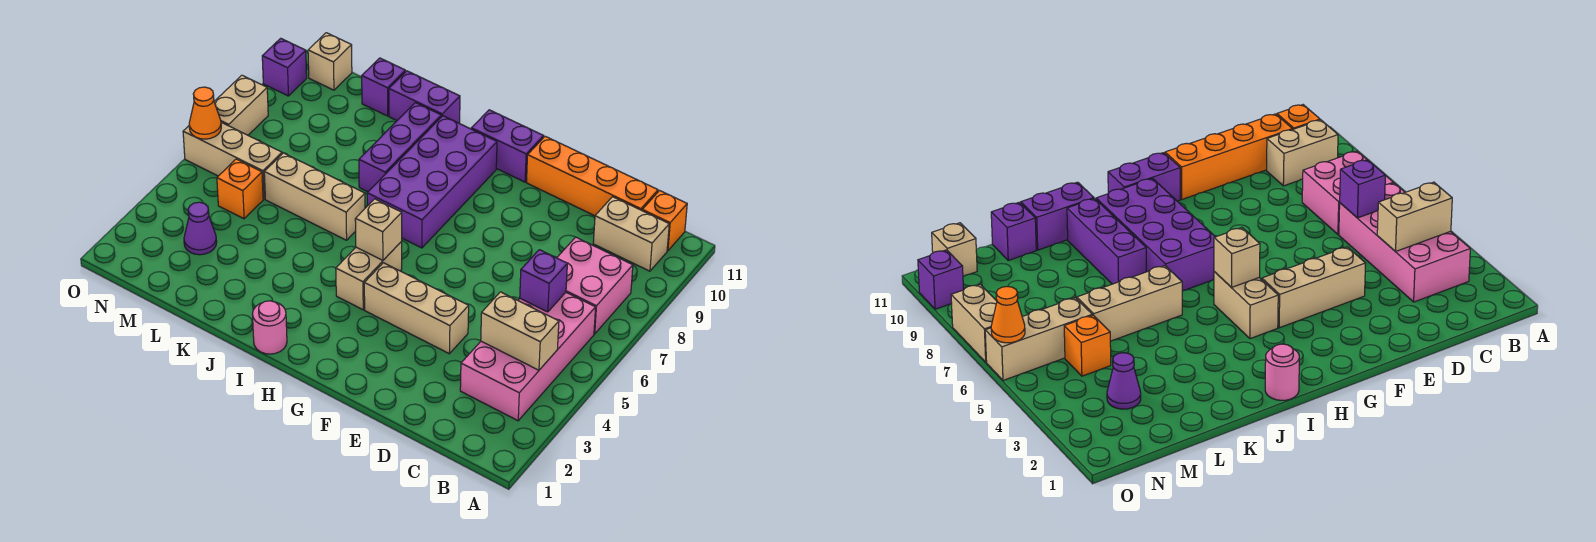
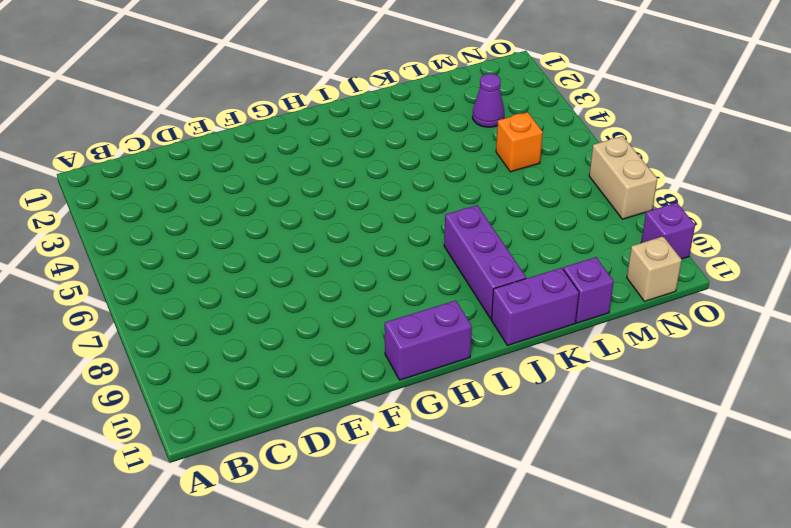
none -> pink 2x4 brick [460,293,596,421]
none -> pink 2x2 brick [557,237,633,334]
none -> tan 1x2 brick [593,197,669,271]

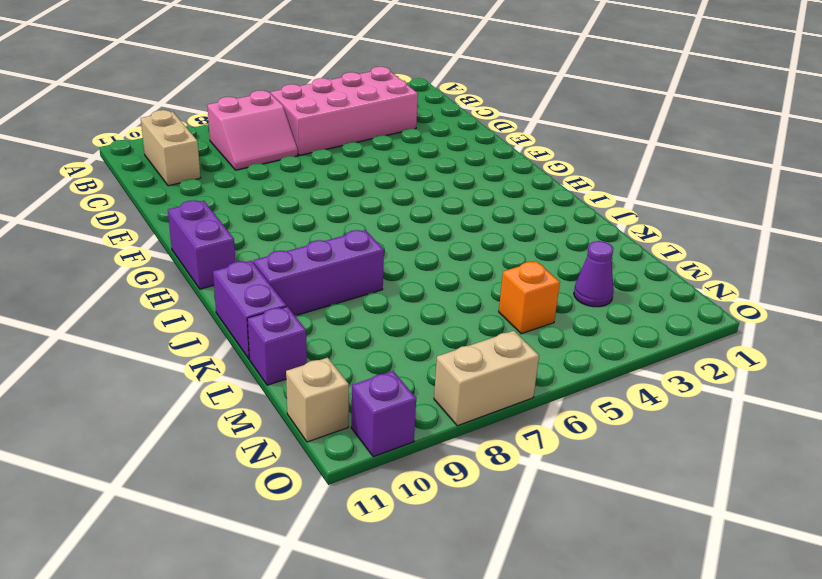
pink 2x2 slope [207,90,298,170] -> pink 2x2 brick [557,237,633,334]
none -> orange 1x1 brick [642,191,687,251]
none -> orange 1x4 brick [526,136,658,216]
none -> tan 1x3 brick [364,263,469,354]

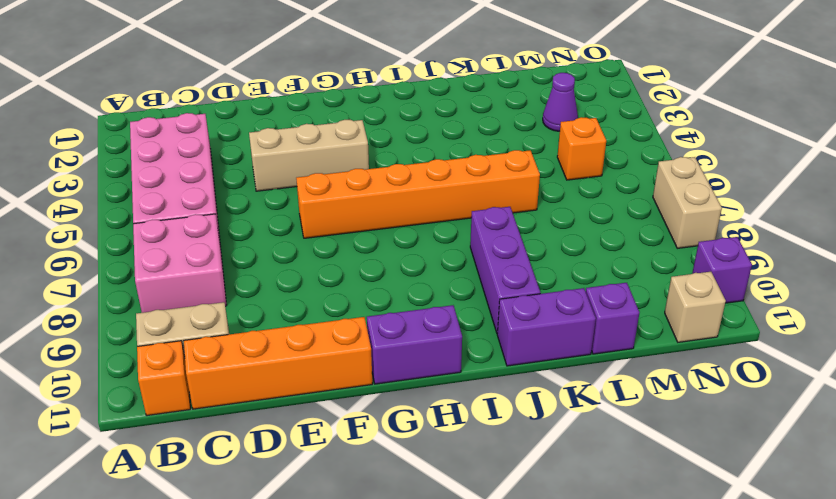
orange 1x6 brick [296,150,540,238] -> tan 1x3 brick [264,153,365,240]
none -> tan 1x2 brick [336,242,402,310]
none -> purple 2x4 brick [367,116,497,248]
none -> pink 1x1 round brick [252,301,287,354]

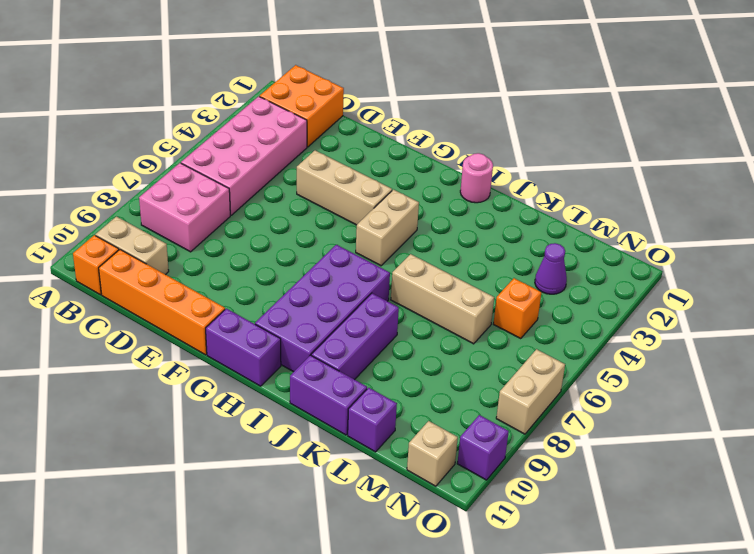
orange 2x2 brick [260,65,344,147] -> none
none -> tan 1x3 brick [183,122,282,199]
none -> tan 1x2 brick [481,292,559,370]
none -> purple 1x1 brick [520,250,567,312]

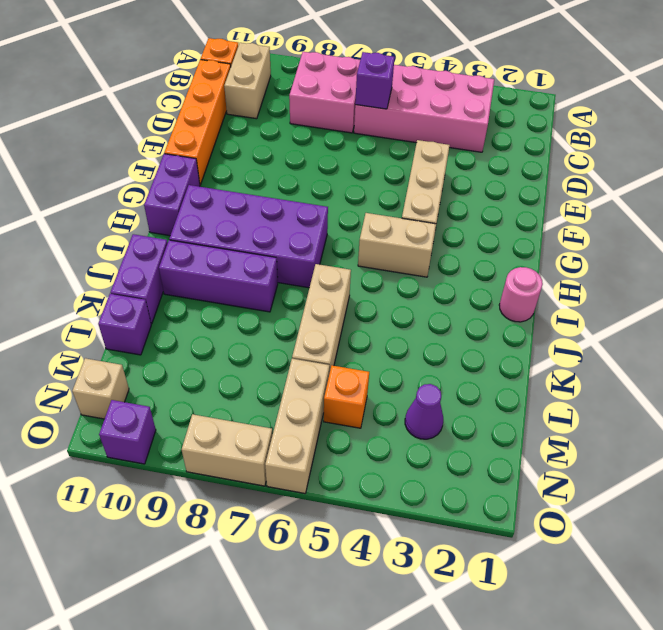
none -> tan 1x2 brick [481,292,559,370]
none -> tan 1x1 brick [355,199,402,260]
none -> orange 1x1 cone [189,87,221,139]

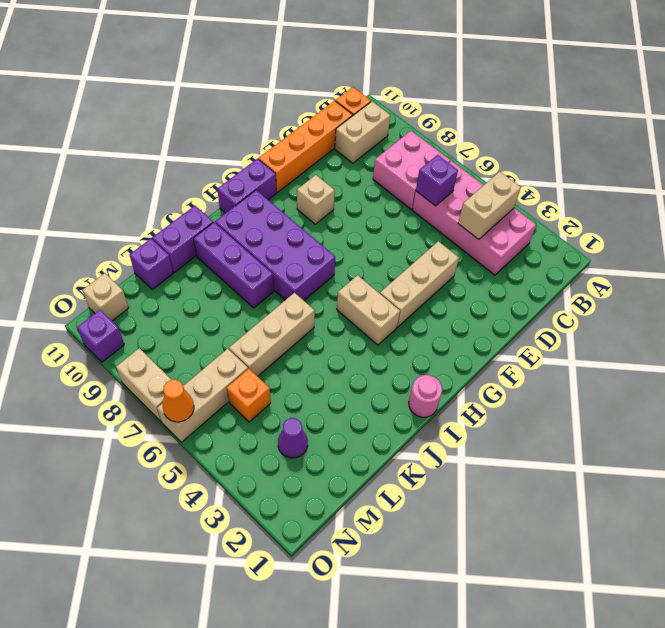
tan 1x1 brick [297,175,335,224] -> tan 1x1 brick moved to [355,199,402,260]

